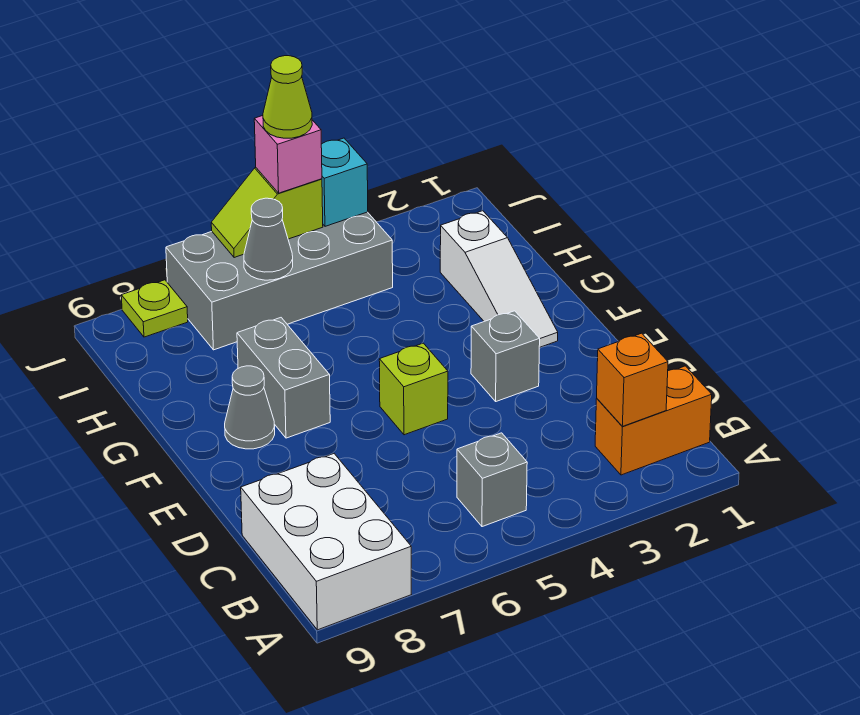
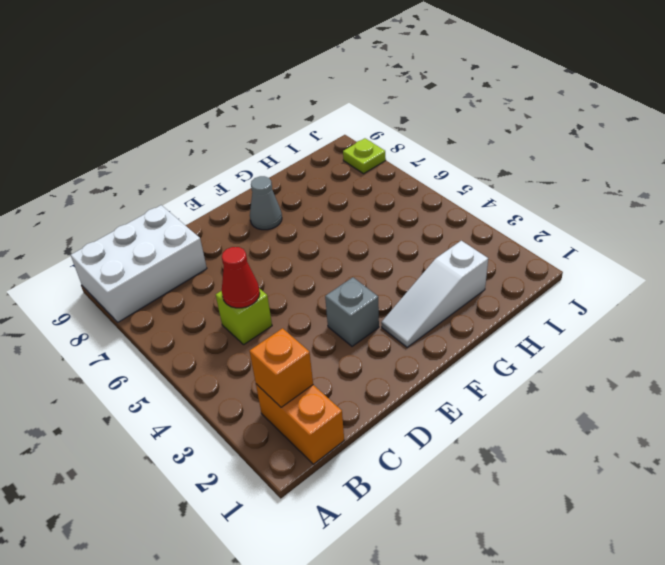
lime 1x1 brick [216,288,272,344] -> lime 1x1 brick moved to [379,343,448,435]
red 1x1 cone [222,247,260,308] -> none
none -> grey 1x1 brick [457,433,527,527]
none -> grey 1x2 brick [237,318,330,438]
none -> grey 2x4 brick [166,212,393,350]

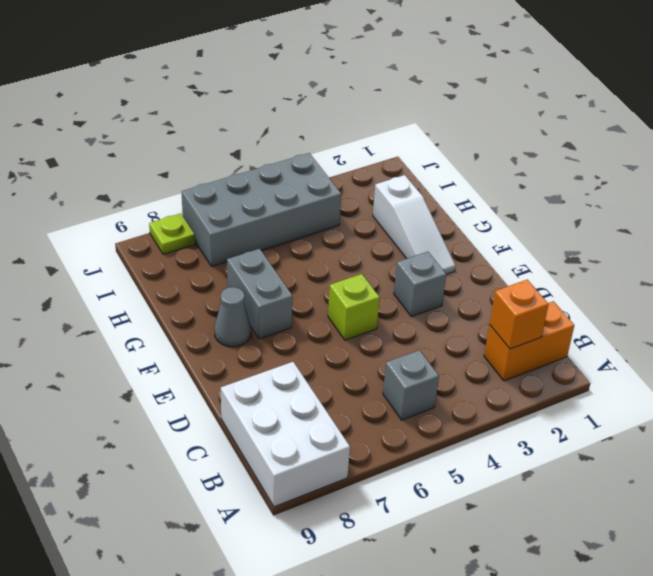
none -> grey 1x1 cone [244,198,293,280]
none -> cyan 1x1 brick [321,138,368,226]
none -> lime 1x2 slope [211,168,323,258]

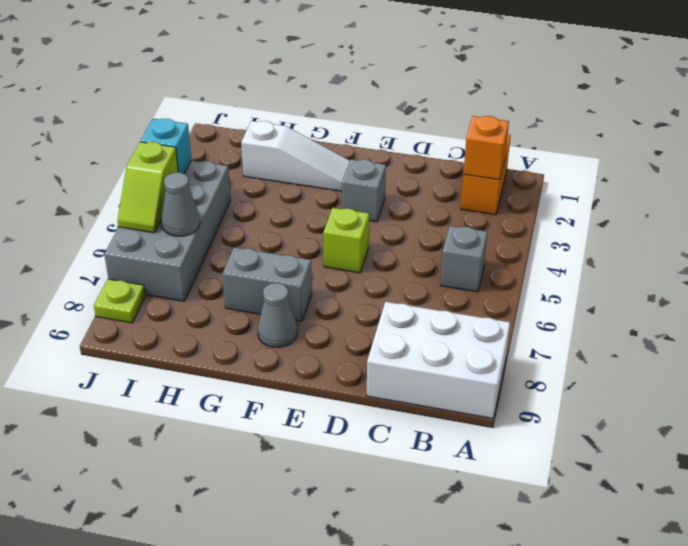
none -> pink 1x1 brick [254,116,322,193]
none -> lime 1x1 cone [263,56,312,138]

